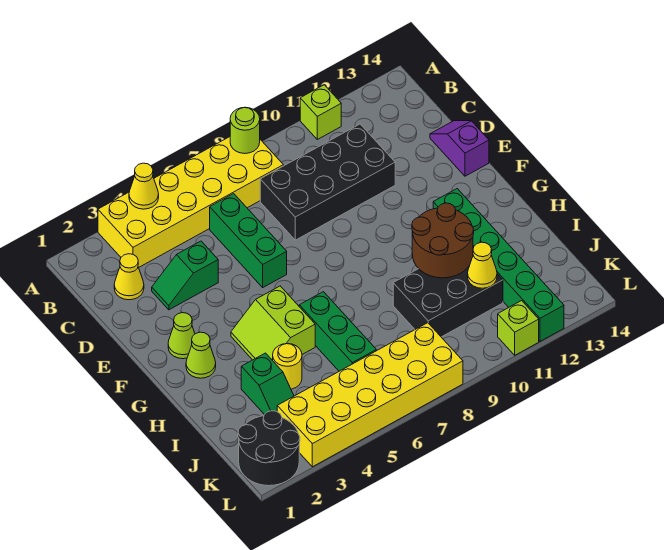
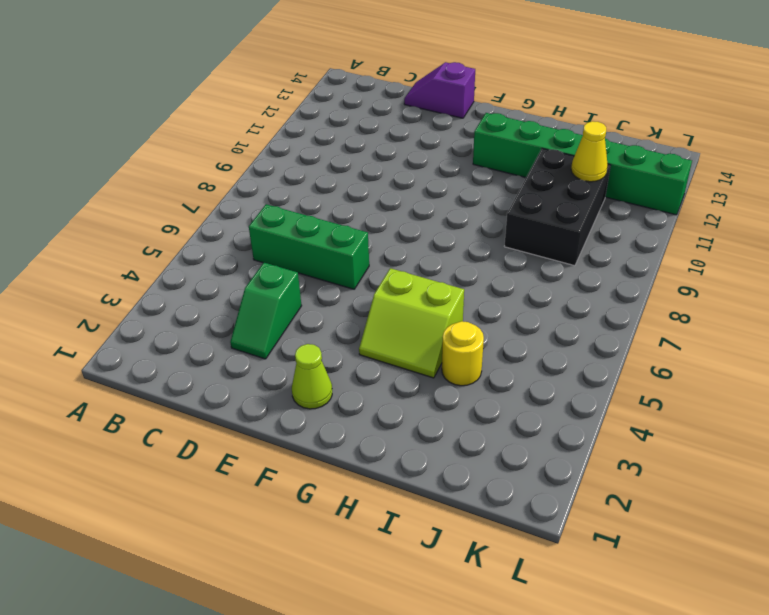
none -> yellow 2x6 brick [98,137,283,267]
none -> lime 1x1 brick [300,85,341,139]
none -> yellow 1x1 cone [114,254,144,300]

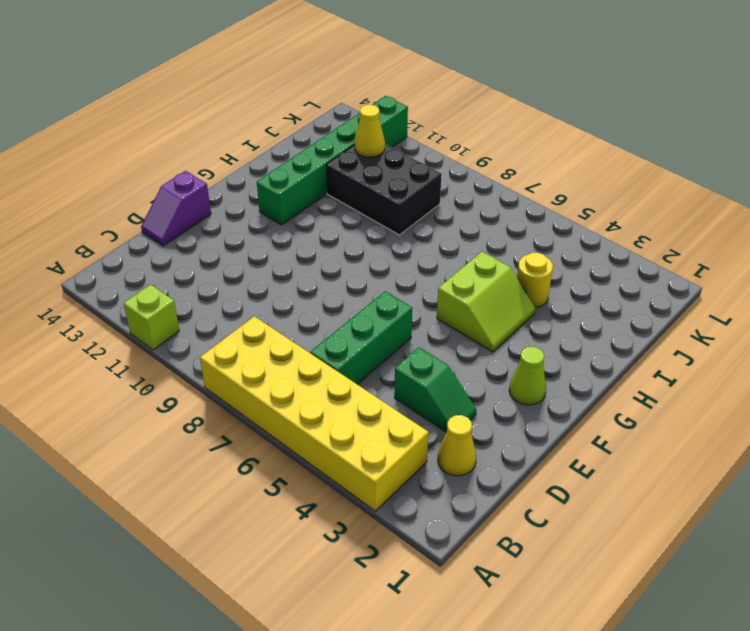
none -> black 2x4 brick [260,124,395,240]
none -> lime 1x1 cone [186,332,216,378]
none -> green 1x3 brick [299,292,376,371]

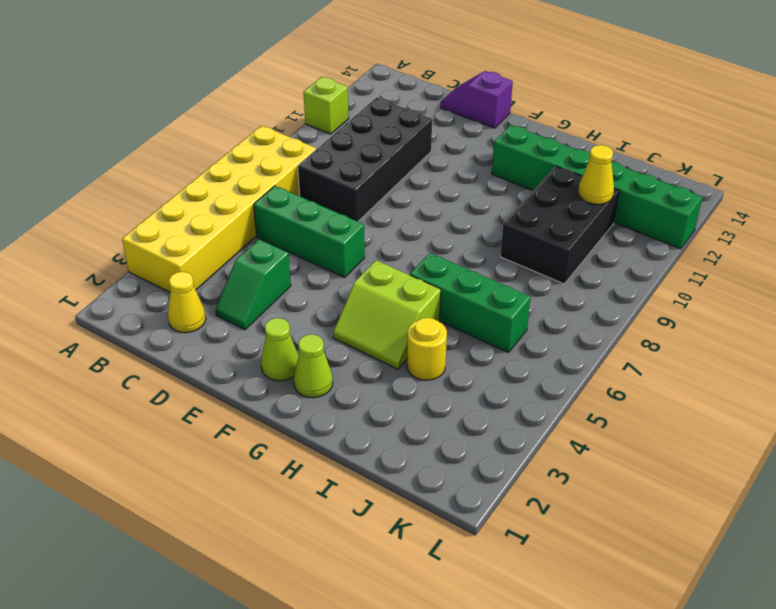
none -> green 1x2 slope [241,353,294,415]
none -> black 2x2 round brick [238,411,300,486]
none -> yellow 2x6 brick [277,323,463,467]

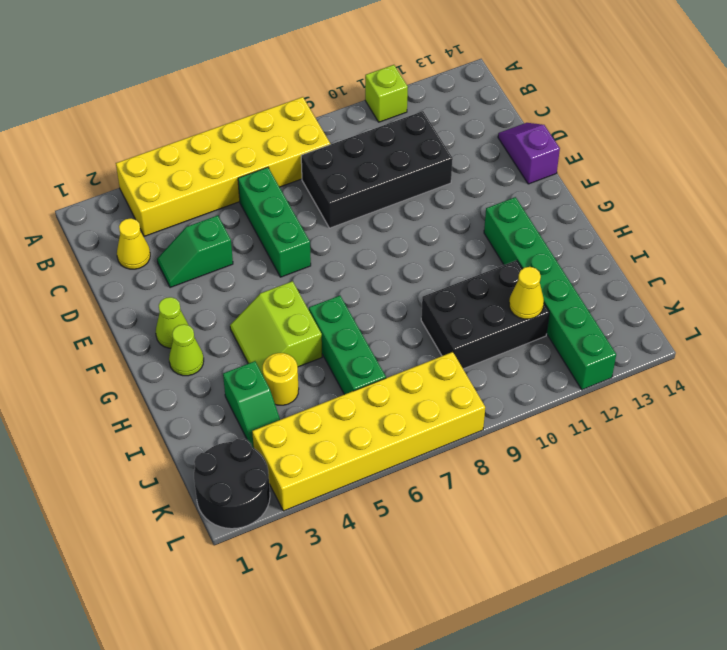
none -> lime 1x1 brick [498,301,539,355]
none -> yellow 1x1 cone [129,163,159,209]
none -> lime 1x1 round brick [230,107,260,154]

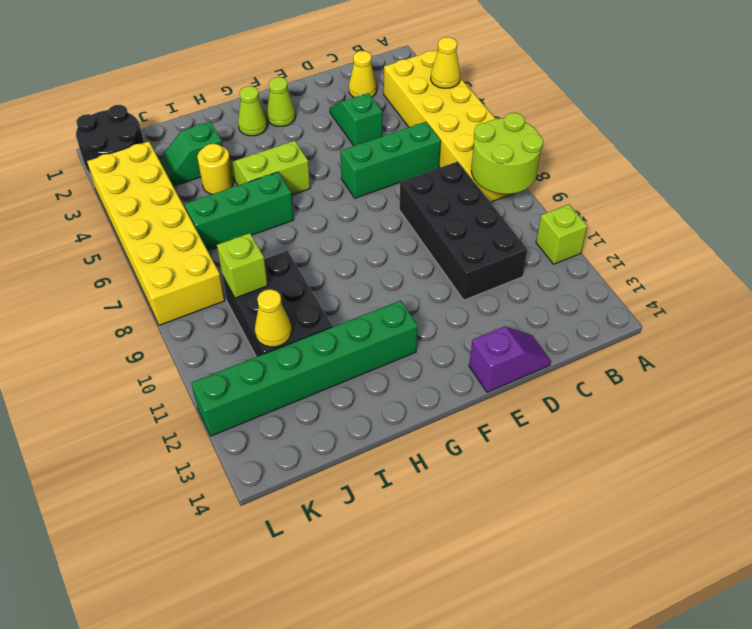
lime 2x2 round brick [471,113,543,194] -> lime 1x1 round brick [230,107,260,154]
lime 1x1 brick [217,233,268,298] -> lime 1x1 brick moved to [498,301,539,355]
none -> brown 2x2 round brick [412,203,474,278]

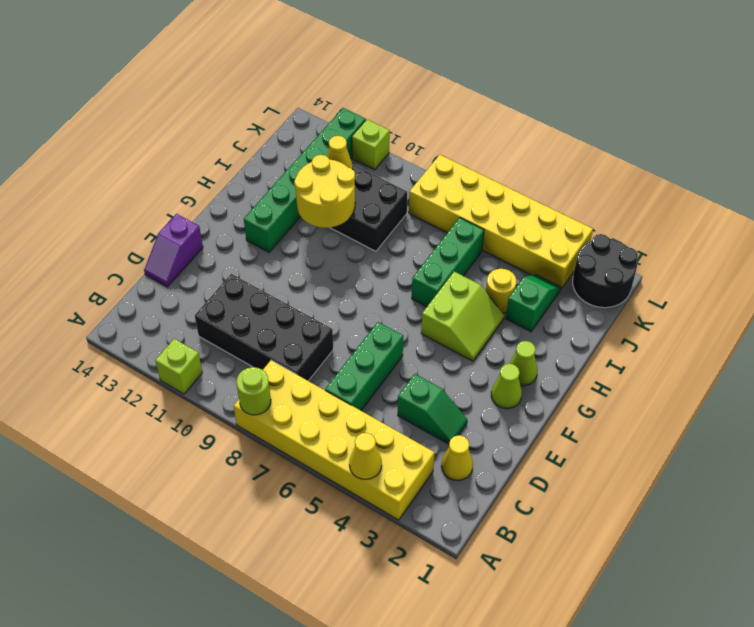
yellow 2x2 round brick [294,155,355,228] -> brown 2x2 round brick [412,203,474,278]

